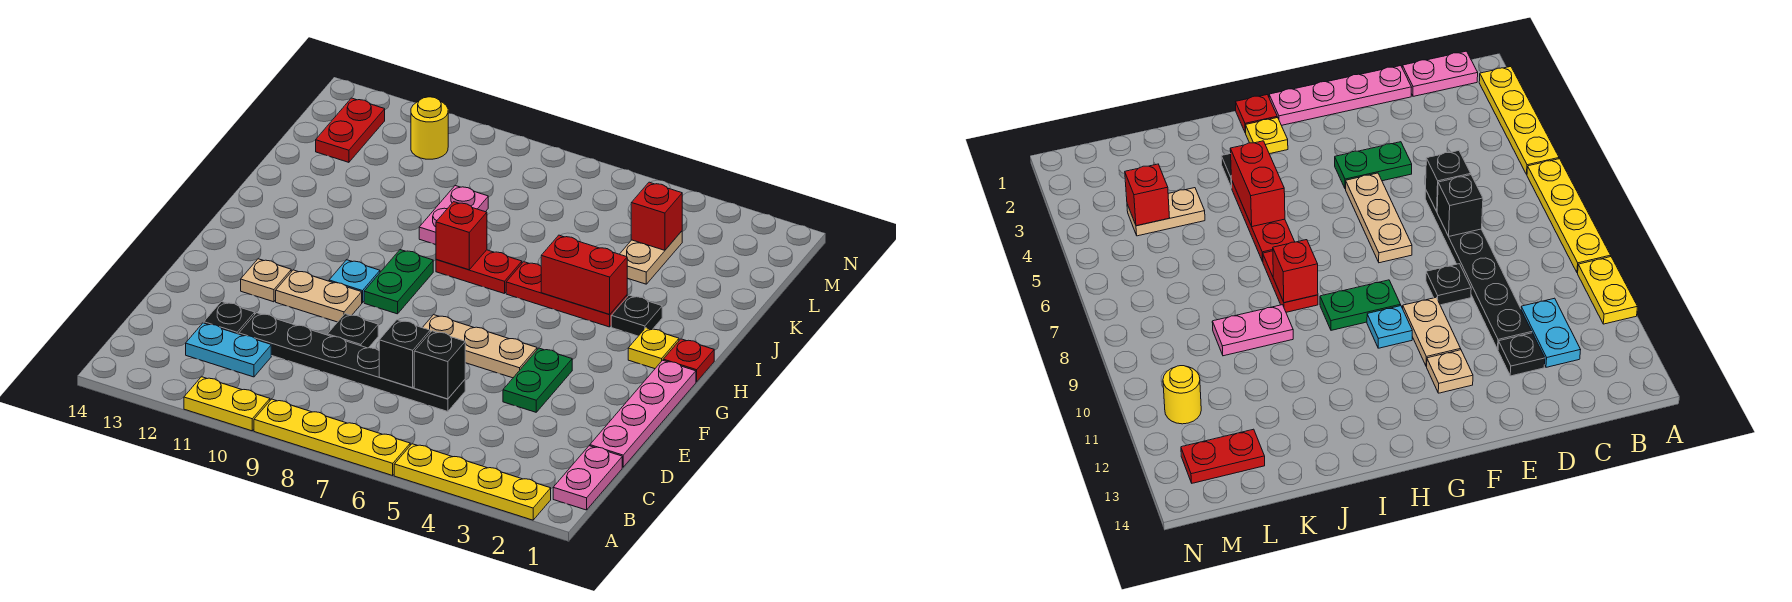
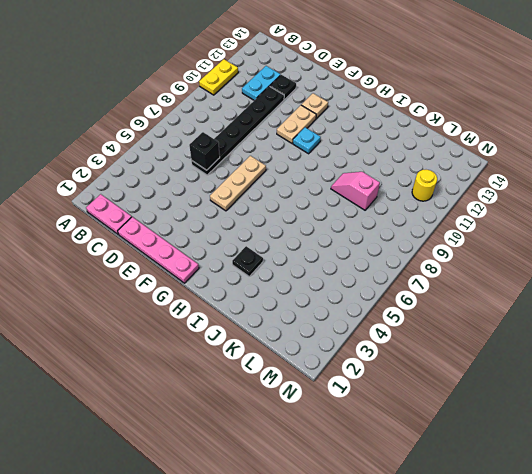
pink 1x2 slope [331,172,380,210] -> pink 1x2 plate [419,186,488,244]
none -> yellow 1x4 plate [394,444,551,520]
none -> yellow 1x4 plate [254,399,410,475]
none -> green 1x2 plate [503,348,572,412]

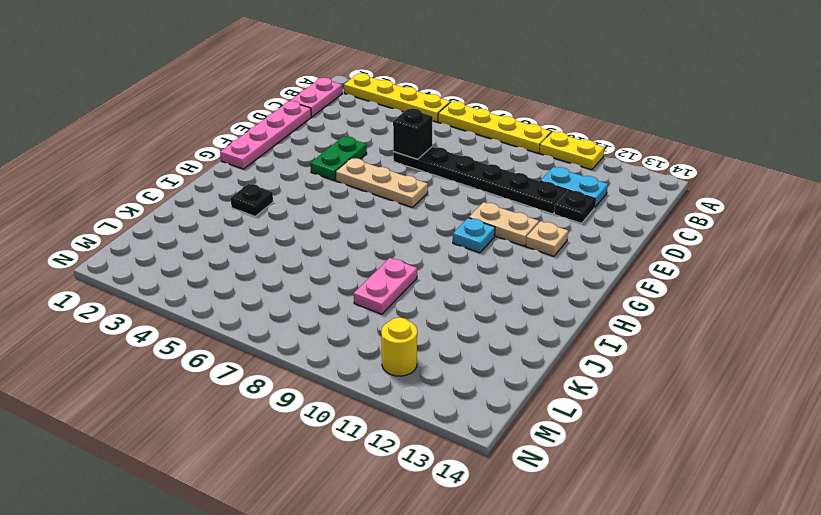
none -> black 1x1 plate [327,314,378,348]
none -> green 1x2 plate [364,250,433,314]
none -> red 1x1 plate [663,339,714,382]

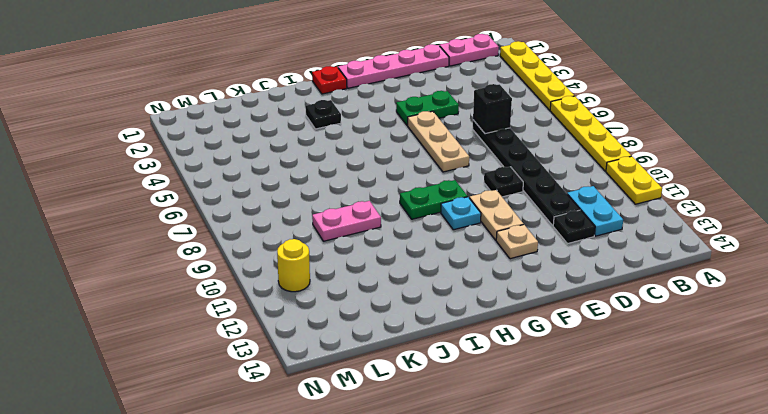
none -> yellow 1x1 plate [628,328,679,369]
none -> red 1x3 plate [506,262,627,327]
none -> red 1x2 plate [436,250,522,294]

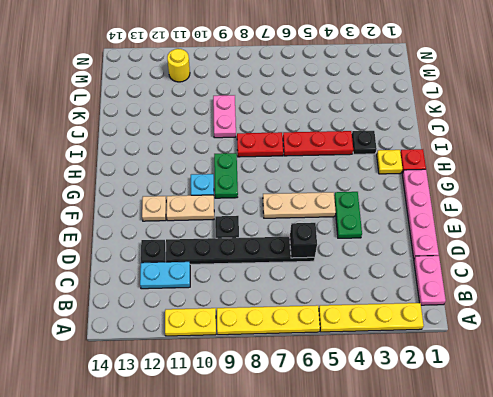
none -> tan 1x2 plate [620,231,682,284]
none -> red 1x2 plate [316,98,385,162]
none -> black 1x1 brick [379,320,430,388]

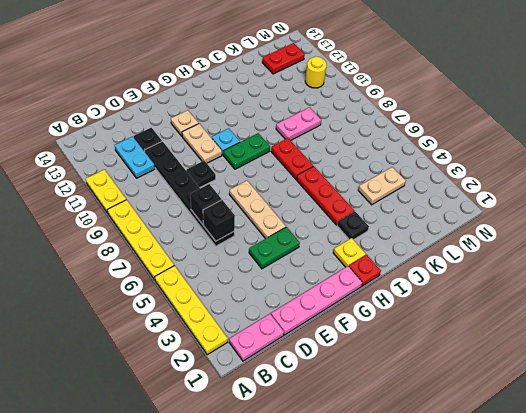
none -> red 1x2 brick [541,235,628,314]
none -> red 1x1 brick [436,202,487,270]
none -> red 1x1 brick [631,182,682,250]

